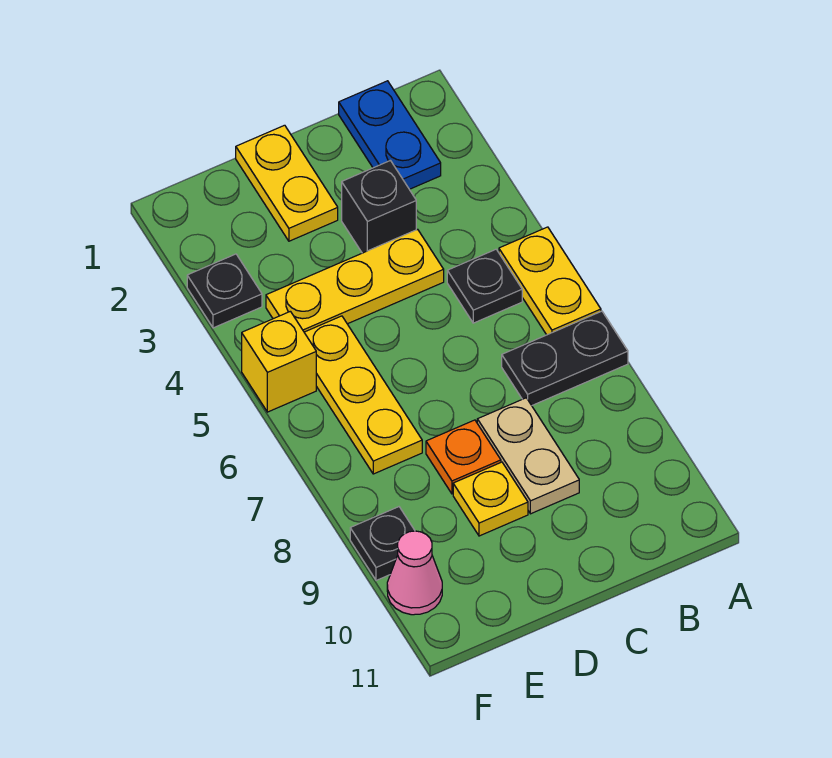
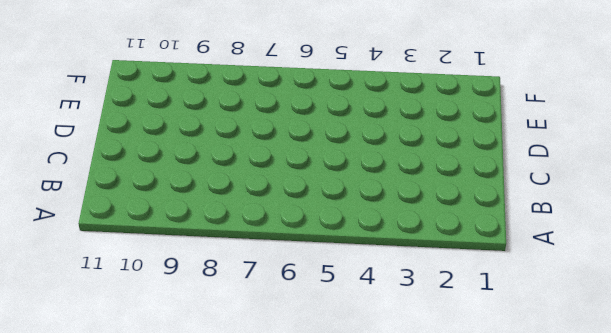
none -> yellow 1x2 plate [499,227,601,335]
none -> black 1x2 plate [502,311,628,405]
none -> blue 1x2 plate [339,81,441,189]

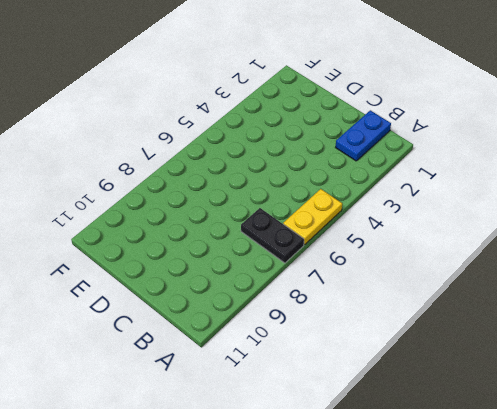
none -> black 1x1 plate [447,249,522,323]
none -> black 1x1 brick [342,161,416,253]
none -> yellow 1x3 plate [266,229,444,332]

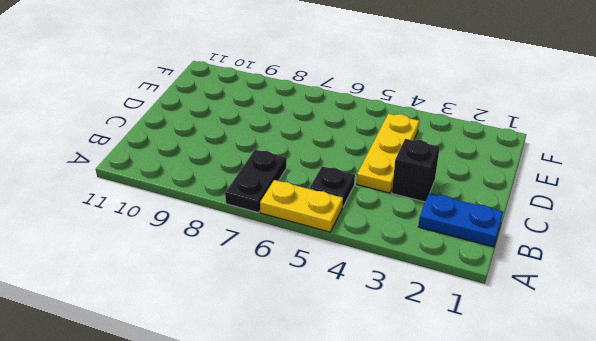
none -> tan 1x2 plate [477,398,579,514]
none -> yellow 1x2 plate [236,125,338,241]
none -> orange 1x1 plate [426,420,501,494]

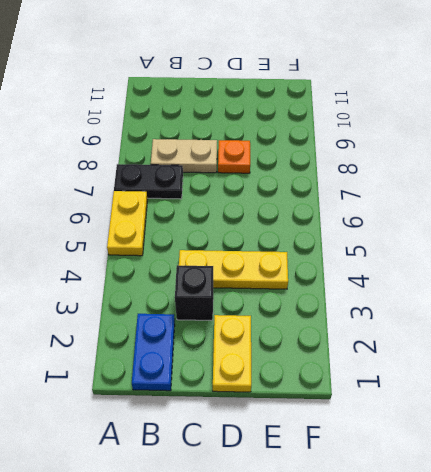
tan 1x2 plate [151,139,217,173] -> tan 1x2 plate turned to [477,398,579,514]
none -> black 1x1 plate [447,249,522,323]
none -> yellow 1x1 plate [453,462,528,536]
none -> yellow 1x3 plate [304,316,422,474]

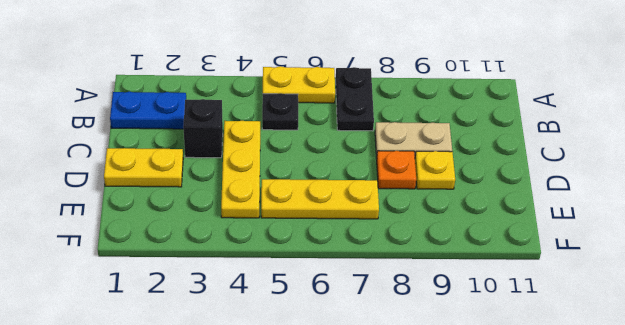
none -> black 1x1 plate [187,254,262,328]
none -> yellow 1x1 brick [242,311,316,412]
none -> black 1x1 plate [350,507,415,580]

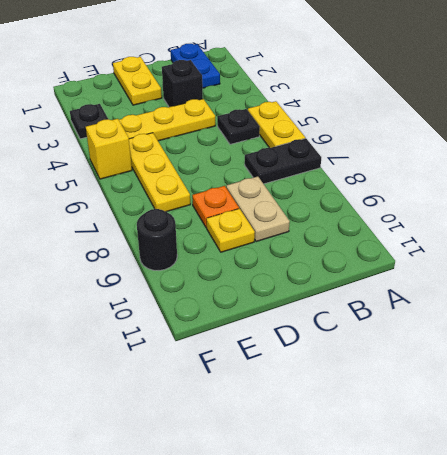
black 1x1 round brick [137,209,177,270] -> black 1x1 plate [350,507,415,580]
none -> pink 1x1 cone [387,531,442,615]

